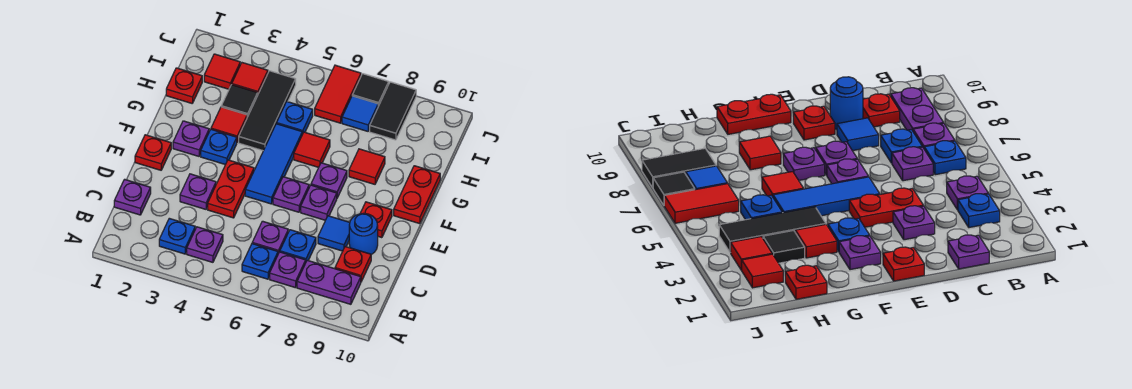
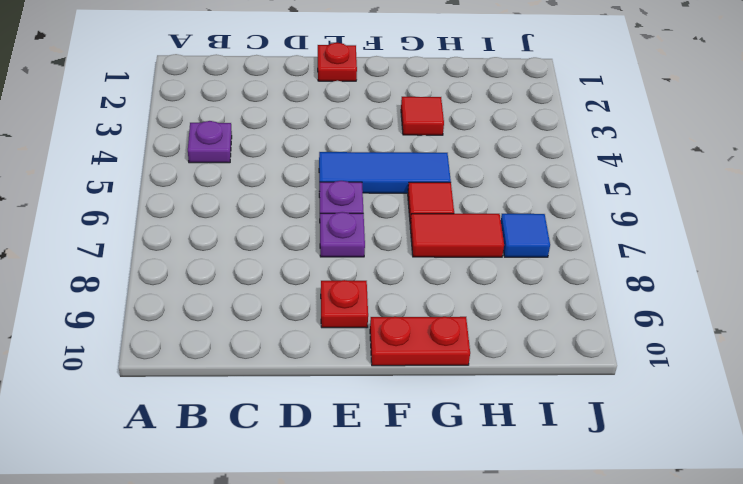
red 1x2 tile [410,214,504,257] -> red 1x2 tile moved to [315,65,361,123]
none -> blue 1x1 plate [159,218,195,254]
none -> blue 1x1 plate [242,244,278,279]
none -> purple 1x1 plate [270,252,306,288]
none -> purple 1x2 plate [297,260,361,304]

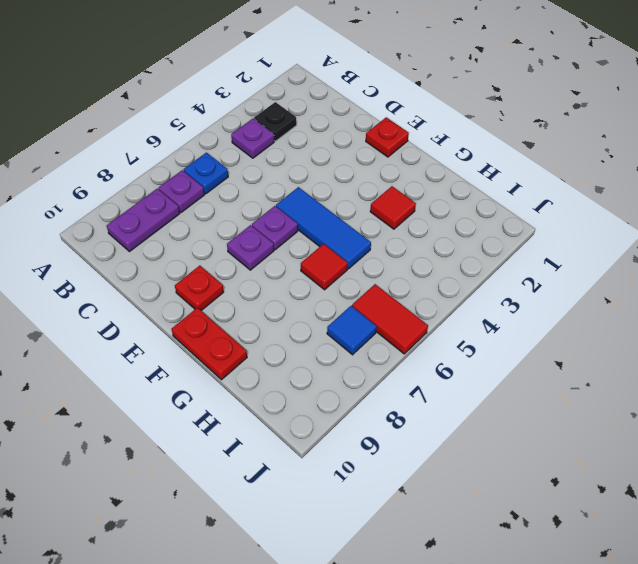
black 1x1 plate [254,102,297,141] -> blue 1x1 plate [159,218,195,254]
none -> purple 1x1 plate [114,179,151,215]
none -> purple 1x1 plate [252,221,288,254]
none -> blue 1x1 plate [280,230,316,261]
none -> red 1x1 plate [335,247,371,282]

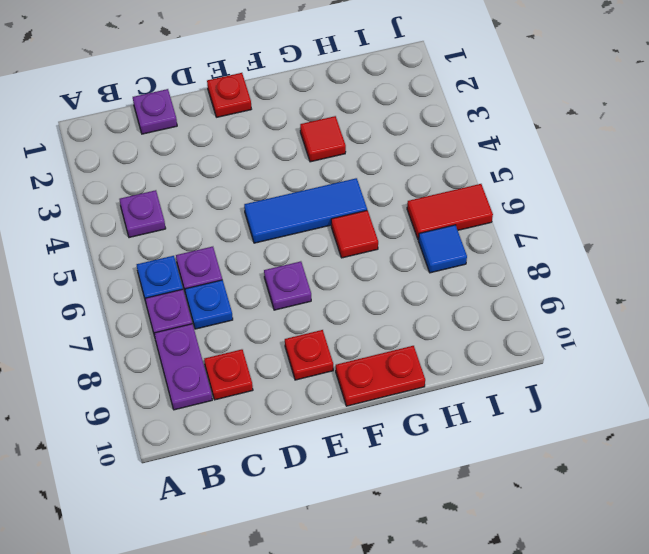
none -> blue 1x1 plate [159,218,195,254]
none -> purple 1x1 plate [180,174,216,209]
none -> red 1x2 plate [208,160,254,218]
none -> blue 1x1 tile [318,216,350,251]

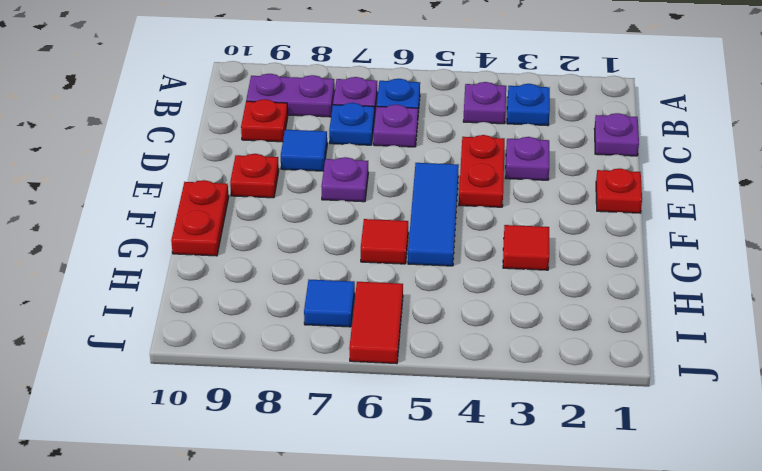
none -> blue 1x1 round brick [349,213,378,255]
none -> purple 1x1 plate [273,177,309,212]
none -> purple 1x1 plate [173,121,209,156]
none -> blue 1x1 plate [201,129,237,165]

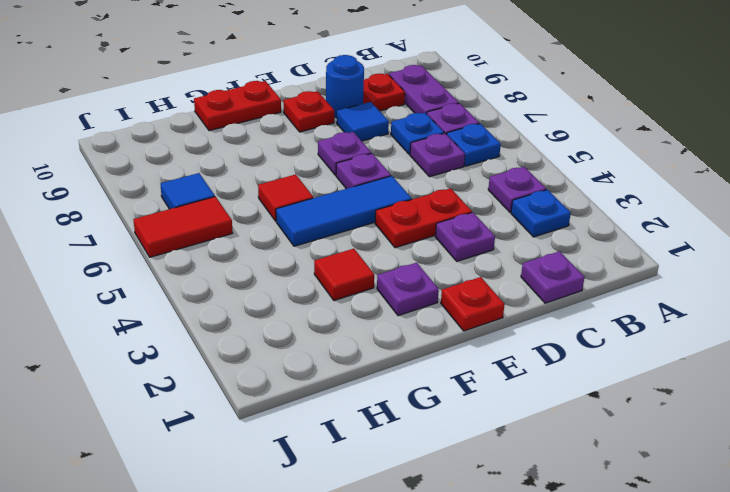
none -> blue 1x1 plate [201,129,237,165]
none -> purple 1x1 plate [311,163,347,198]
none -> black 1x3 tile [239,71,296,151]
none -> red 1x1 tile [349,149,385,184]

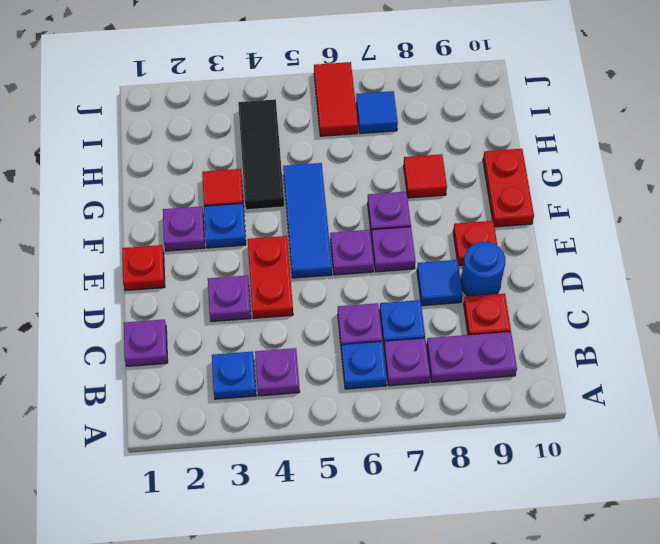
none -> red 1x1 tile [294,132,330,167]
none -> red 1x1 plate [166,68,202,103]
none -> black 1x1 tile [221,85,258,117]
none -> blue 1x1 plate [277,102,313,134]

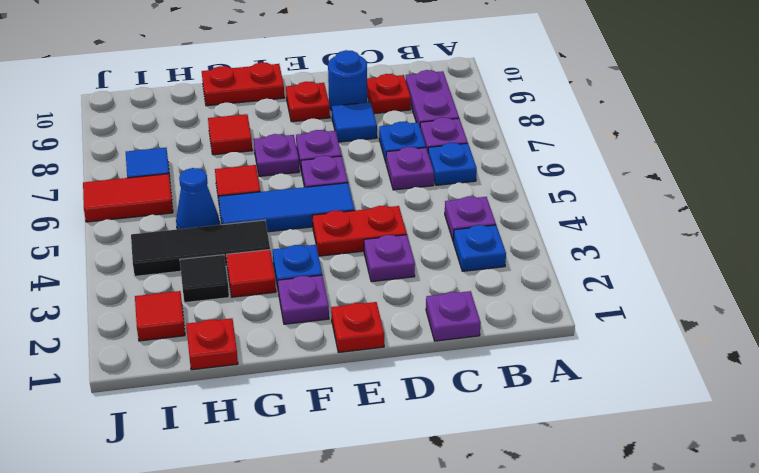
blue 1x1 cone [176,168,219,229] -> blue 1x1 plate [277,102,313,134]
none -> red 1x1 tile [232,63,268,94]
none -> black 1x2 tile [370,82,416,140]
none -> black 1x1 tile [352,74,389,106]

